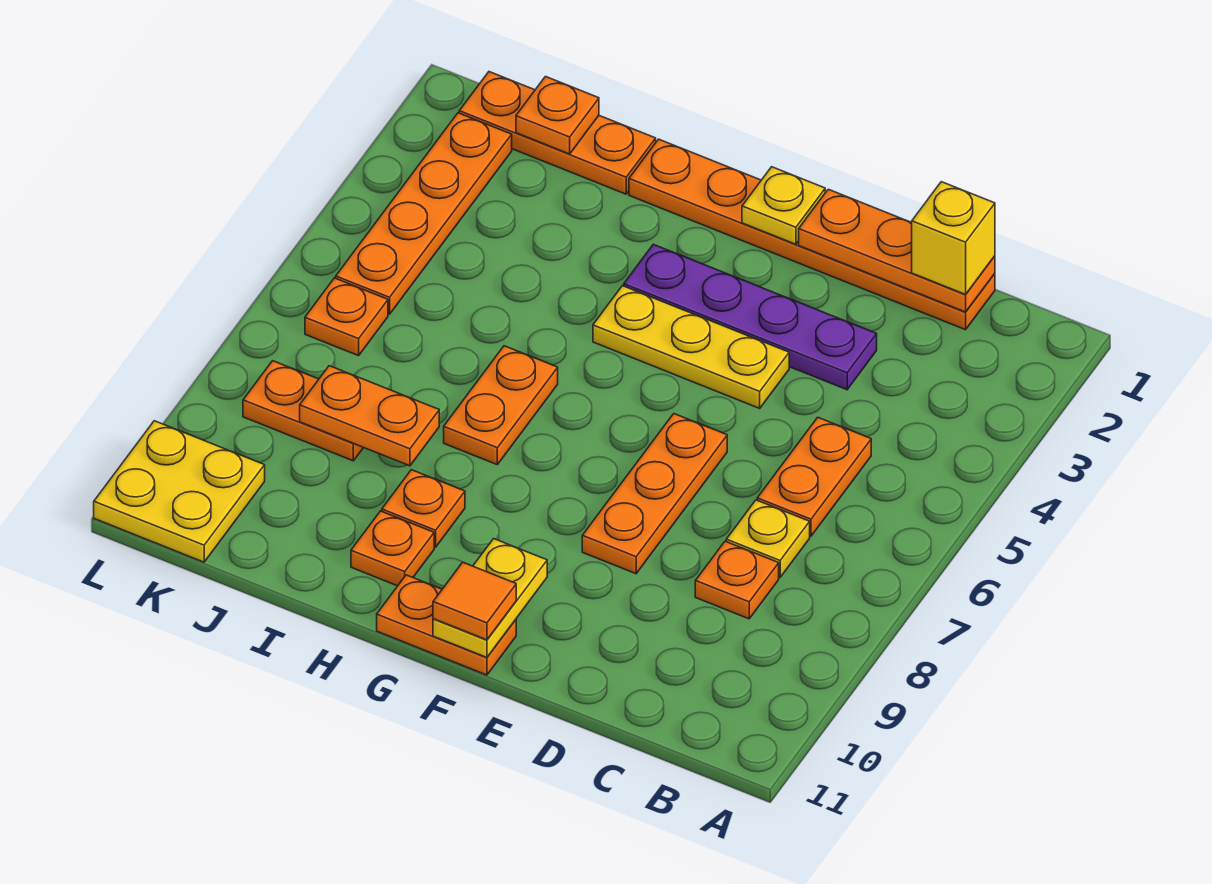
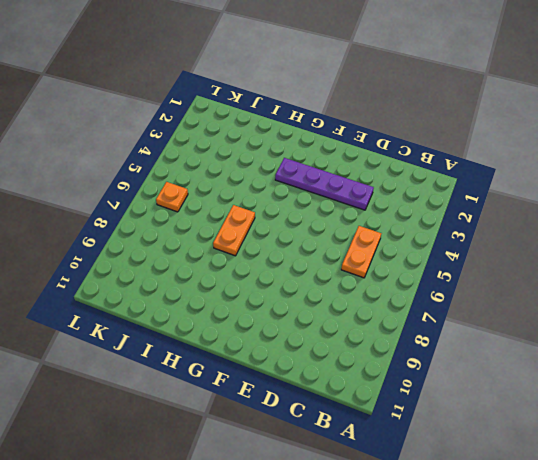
none -> orange 1x6 plate [629,139,995,330]
none -> yellow 1x1 plate [726,500,810,577]
none -> orange 1x1 plate [695,541,779,619]

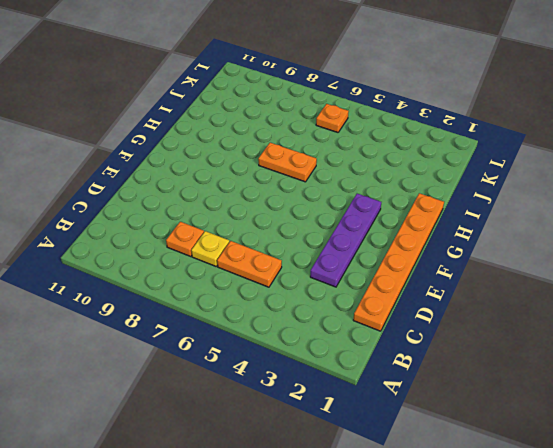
none -> yellow 1x3 plate [593,286,789,408]
none -> orange 1x3 plate [582,414,727,574]
none -> orange 1x2 plate [377,575,516,675]

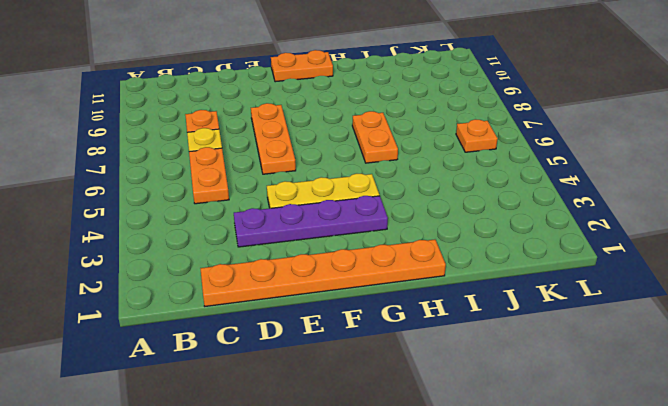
none -> orange 1x1 plate [382,470,465,547]
none -> orange 1x1 plate [351,511,434,586]
none -> orange 1x3 plate [459,72,656,194]

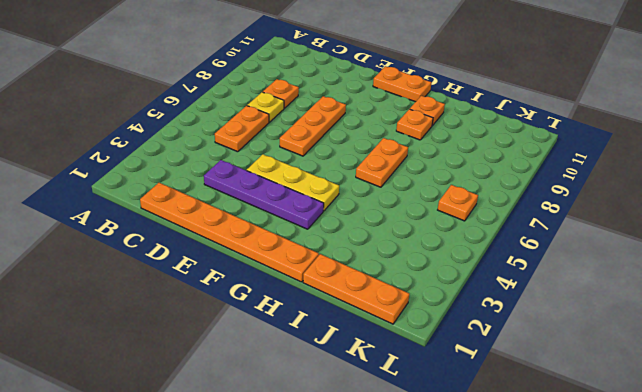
none -> orange 1x2 plate [243,361,363,461]
none -> orange 1x4 plate [336,113,512,314]
none -> yellow 2x2 plate [94,421,265,562]

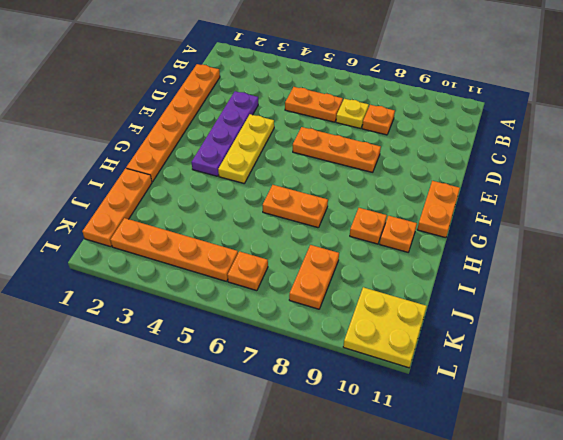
none -> orange 1x3 plate [799,189,995,312]
none -> yellow 1x1 plate [742,167,825,244]
none -> yellow 1x2 plate [433,539,547,657]

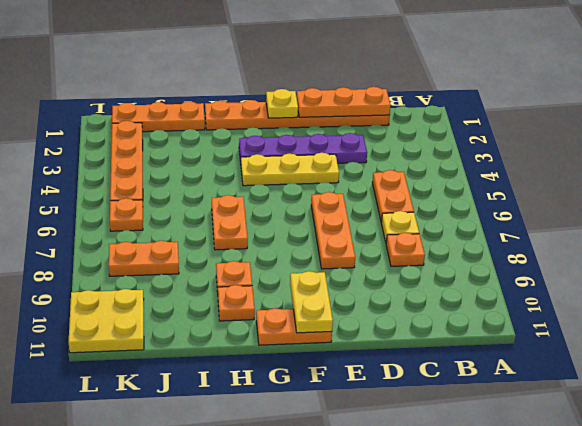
none -> orange 1x2 plate [300,366,439,466]
none -> orange 1x1 plate [516,77,599,154]
none -> yellow 1x1 brick [912,182,995,294]

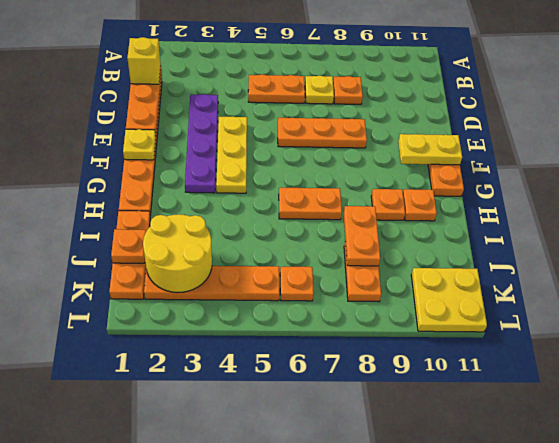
yellow 2x2 round brick [143,214,212,293] -> none
none -> orange 1x1 tile [433,562,516,640]

